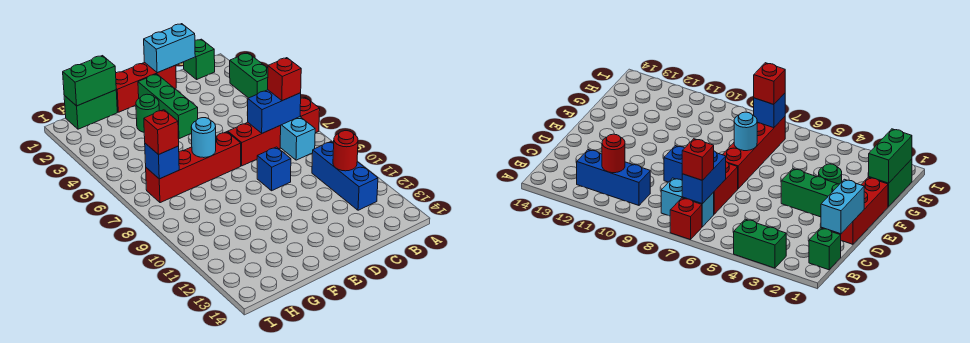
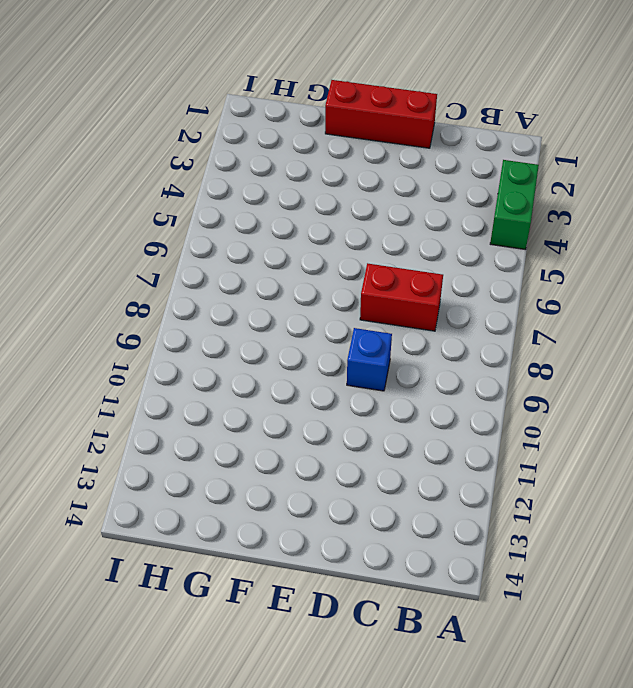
none -> red 1x1 brick [300,97,320,133]
none -> green 1x1 brick [184,39,215,79]
none -> cyan 1x2 brick [280,117,315,160]

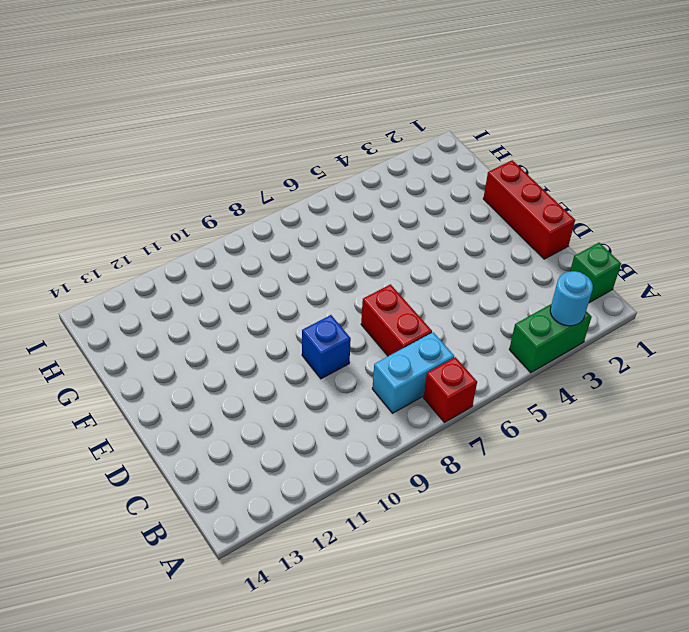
cyan 1x1 round brick [550,271,593,326] -> cyan 1x1 round brick moved to [191,118,216,158]
none -> blue 1x3 brick [312,141,378,210]
none -> green 1x3 brick [138,74,198,139]
none -> red 1x4 brick [146,132,241,203]

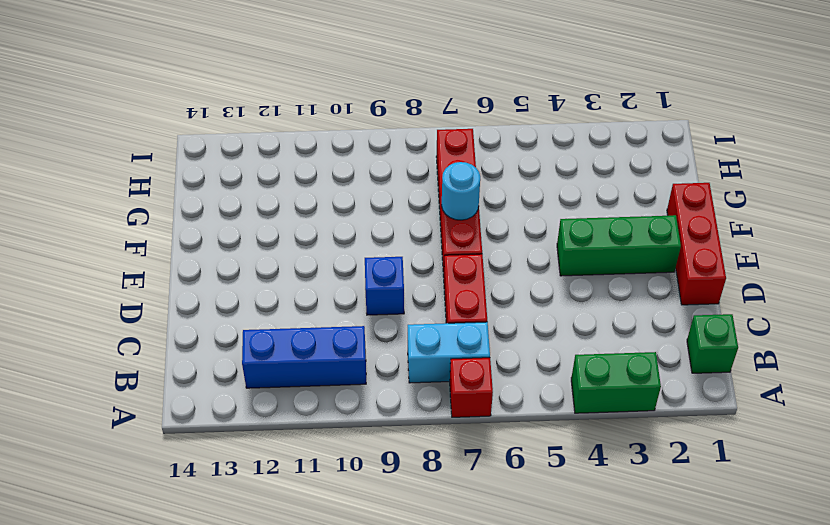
none -> green 1x1 round brick [136,94,159,132]
none -> green 1x2 brick [64,90,117,129]
none -> blue 1x2 brick [248,90,301,133]

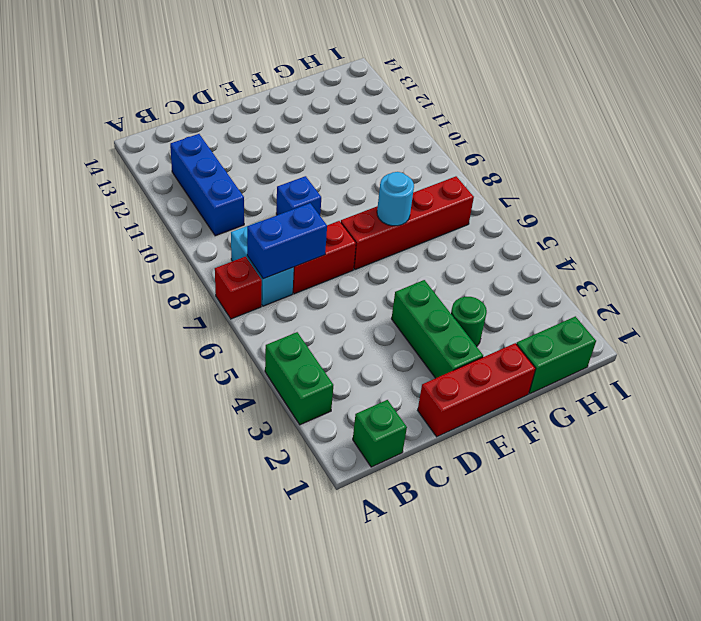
none -> red 1x1 round brick [333,131,358,171]
none -> cyan 1x2 brick [144,24,195,73]
none -> green 1x2 brick [63,56,116,106]

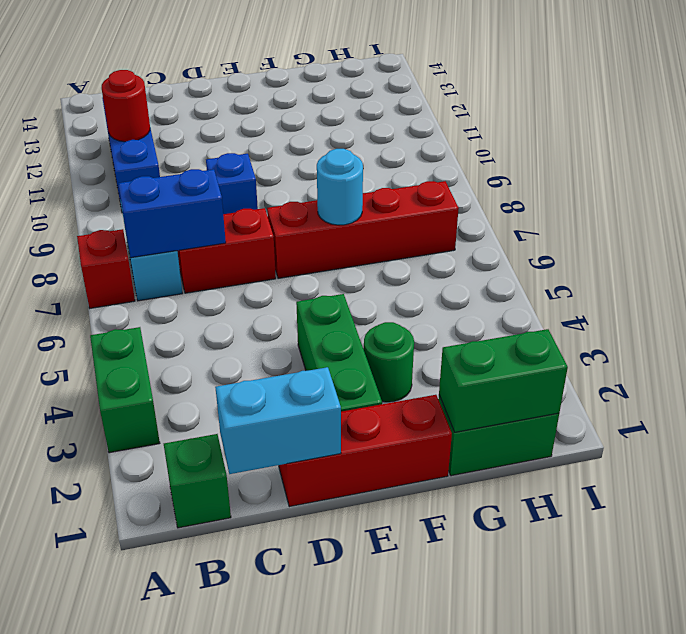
none -> blue 1x1 brick [145,143,179,179]
none -> red 1x1 brick [268,58,301,101]
none -> red 1x1 brick [144,110,179,154]

